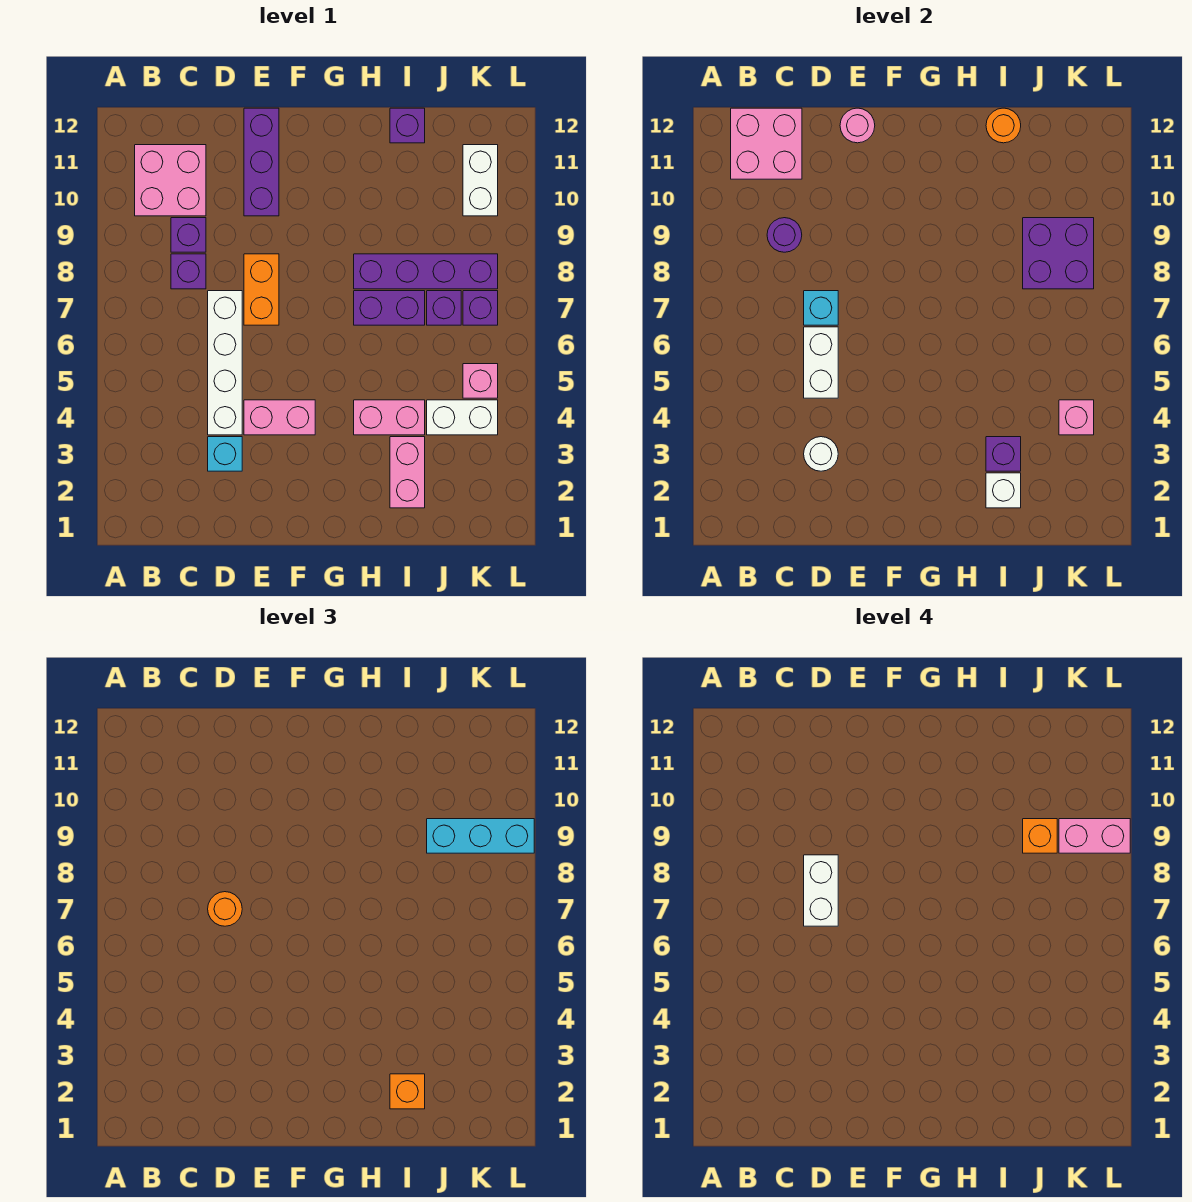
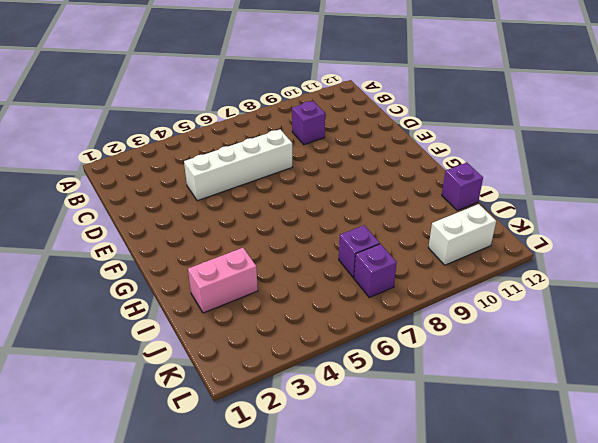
none -> pink 2x2 brick [135,145,206,216]
none -> purple 1x1 brick [171,254,206,289]
none -> cyan 1x1 brick [208,437,242,471]
none -> pink 1x2 brick [244,400,315,435]

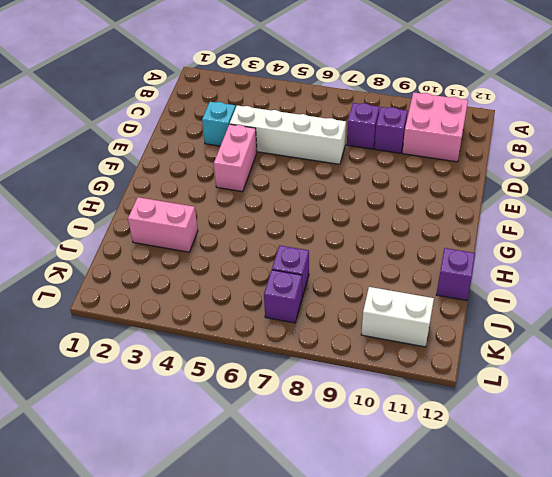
none -> orange 1x2 brick [244,254,279,325]
none -> purple 1x3 brick [244,108,279,216]
none -> pink 1x2 brick [354,400,425,435]
none -> purple 1x2 brick [354,291,425,325]

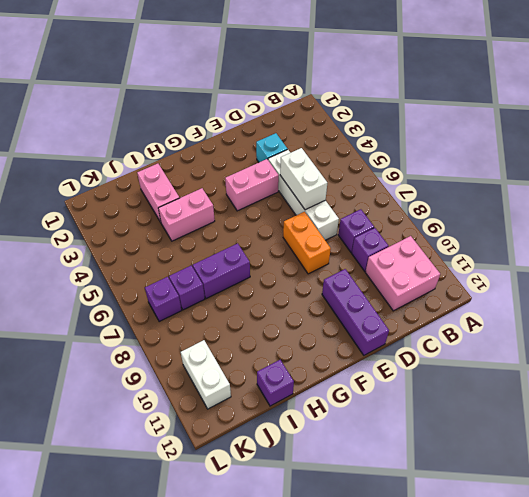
none -> purple 1x4 brick [354,254,498,289]
none -> white 1x2 brick [427,400,498,435]
none -> pink 1x1 brick [463,364,498,398]
none -> pink 2x2 brick [731,108,802,179]

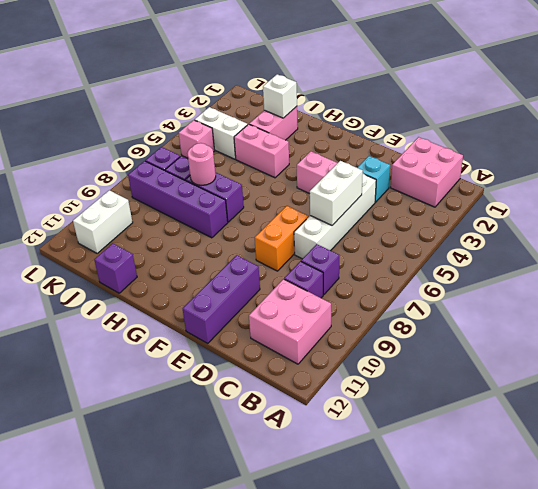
pink 2x2 brick [391,137,463,207] -> pink 2x2 brick moved to [731,108,802,179]
pink 1x1 round brick [187,143,216,185] -> pink 1x1 round brick moved to [840,108,875,143]
none -> purple 1x1 round brick [767,218,802,252]
none -> white 1x1 round brick [804,437,838,471]
none -> cyan 1x1 brick [804,291,838,325]
none -> purple 1x1 brick [986,437,1021,471]

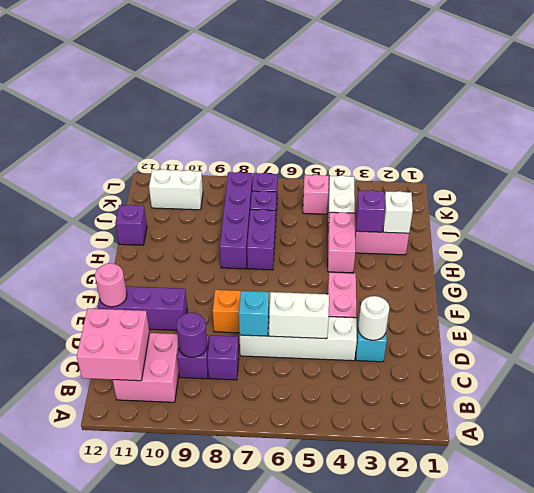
none -> orange 1x1 round brick [986,108,1021,143]
none -> purple 2x2 brick [1023,218,1094,289]
none -> pink 1x1 brick [1059,400,1094,435]
none -> orange 1x1 round brick [208,892,242,926]

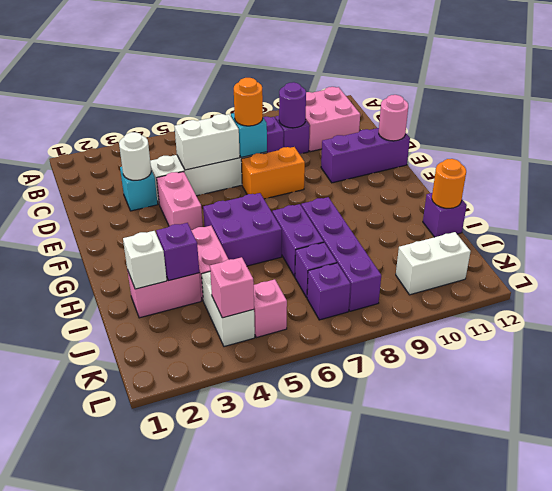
purple 2x2 brick [203,193,282,266] -> purple 2x2 brick moved to [1023,218,1094,289]
none -> pink 2x2 brick [731,108,802,179]
none -> orange 1x1 brick [390,1074,425,1109]
none -> cyan 1x3 brick [427,819,534,853]
none -> white 1x2 brick [804,855,838,926]

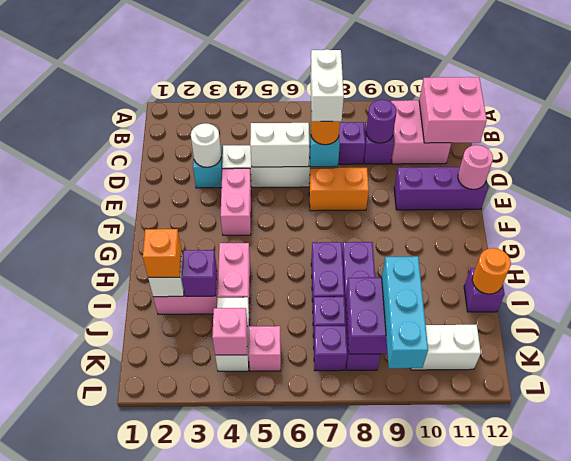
white 1x2 brick [310,49,344,121] -> white 1x2 brick turned to [804,855,838,926]
none -> orange 1x1 brick [1023,819,1057,853]
none -> pink 1x2 brick [1059,819,1130,853]

